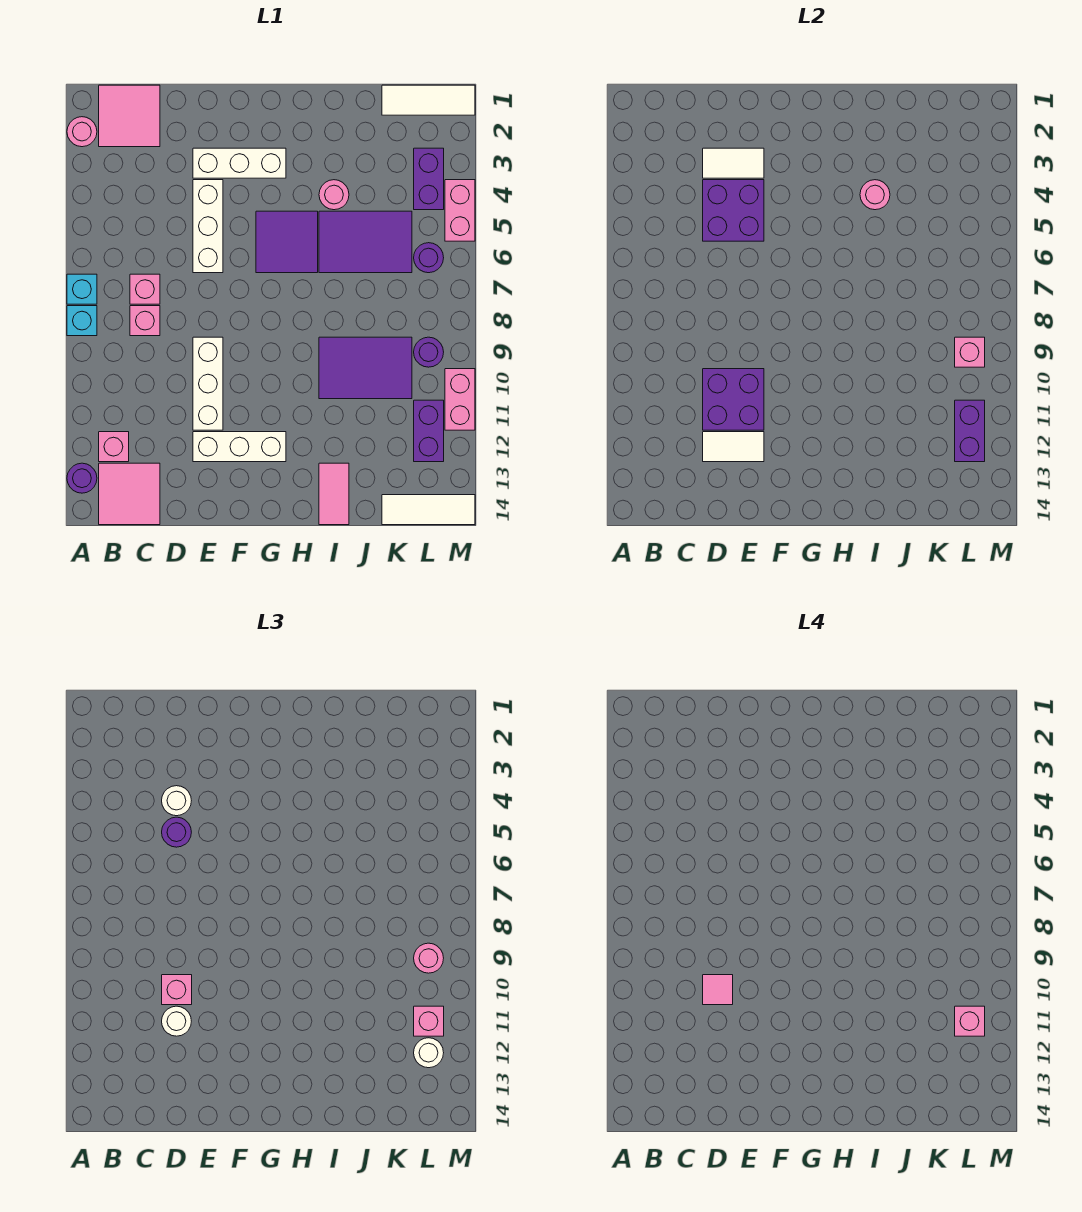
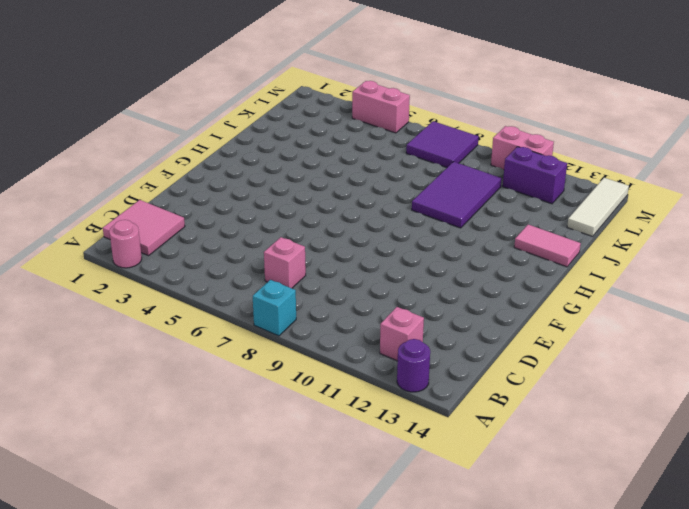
purple 2x2 tile [406,121,479,167] -> purple 2x2 tile moved to [256,211,318,273]
none -> cyan 1x1 brick [67,274,97,304]
none -> pink 2x2 tile [99,463,160,525]
none -> pink 1x1 brick [130,306,160,336]
none -> white 1x3 brick [193,148,286,178]

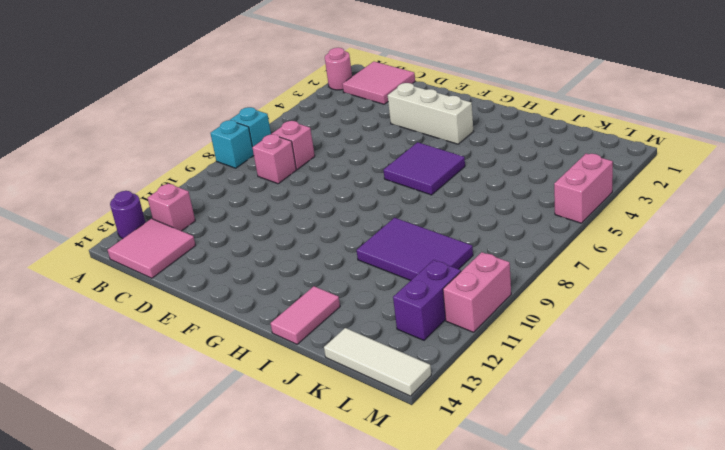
none -> white 1x3 brick [193,180,223,273]
none -> white 1x3 brick [193,337,223,430]
none -> white 1x3 brick [193,432,286,462]
none -> pink 1x1 round brick [319,180,349,210]

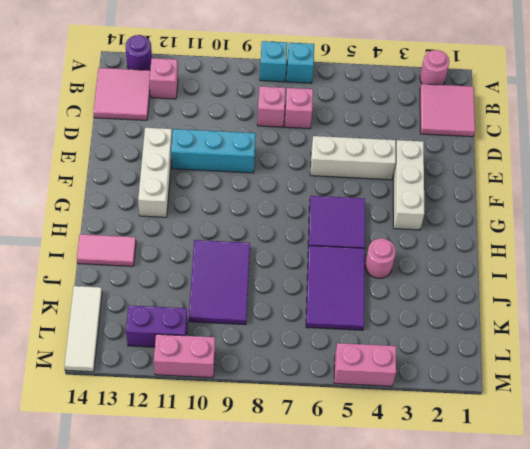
cyan 1x3 brick [171,129,256,173] -> white 1x3 brick [193,337,223,430]
none -> white 1x3 tile [382,85,475,115]
none -> purple 1x2 brick [414,148,444,210]
none -> purple 1x1 round brick [414,243,444,273]
none -> purple 1x1 round brick [414,337,444,367]

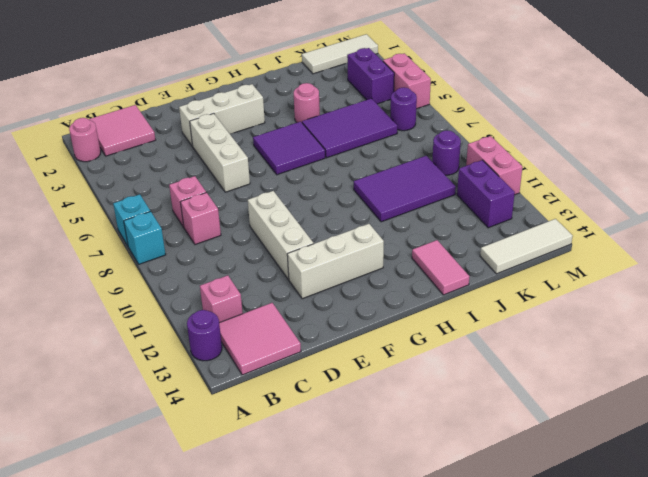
none -> white 1x2 tile [703,148,764,178]
none -> purple 2x2 brick [703,180,764,241]
none -> purple 2x2 brick [703,369,764,430]
none -> white 1x2 tile [703,432,764,462]

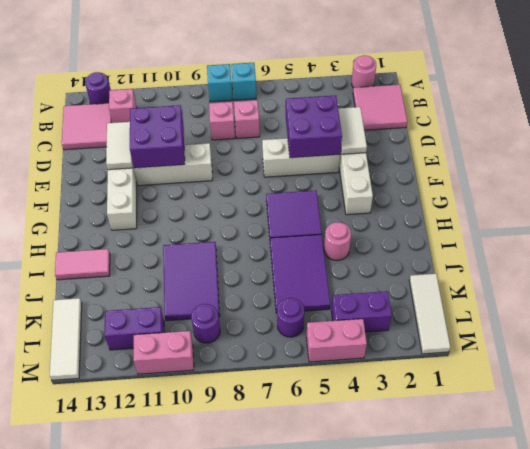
none -> pink 1x1 round brick [860,180,890,210]
none -> pink 1x1 brick [955,337,985,367]
none -> purple 1x2 brick [955,400,985,462]
none -> white 1x1 round brick [162,786,191,816]

